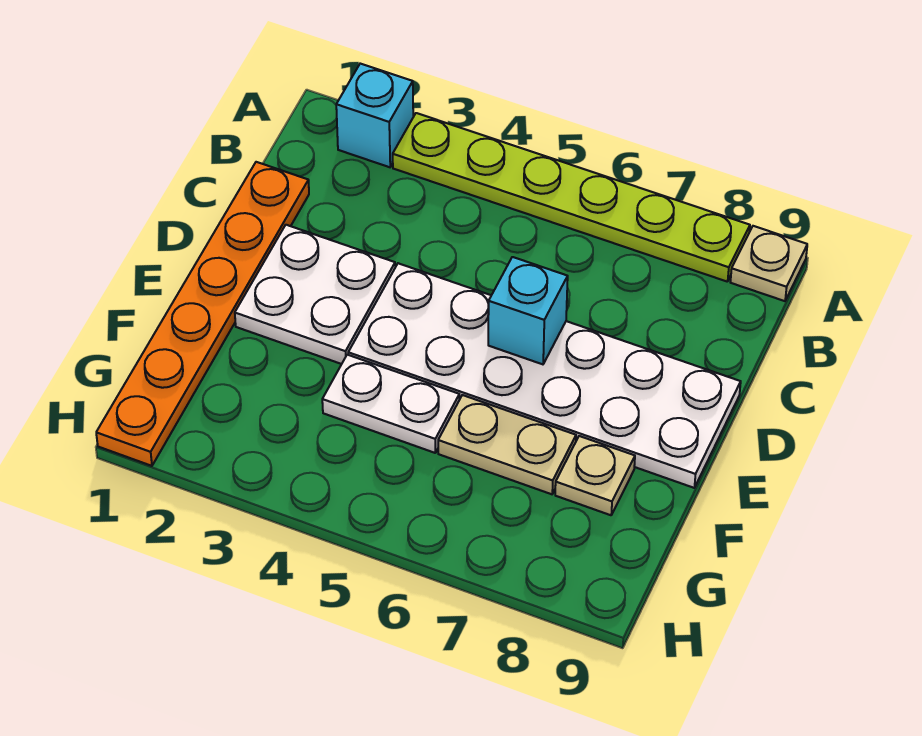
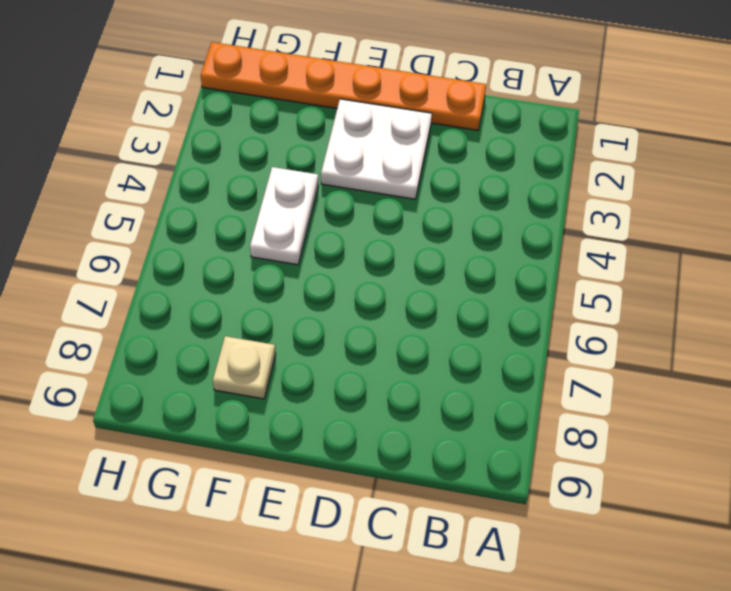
none -> cyan 1x1 brick [336,64,413,167]
none -> lime 1x6 plate [393,113,750,282]

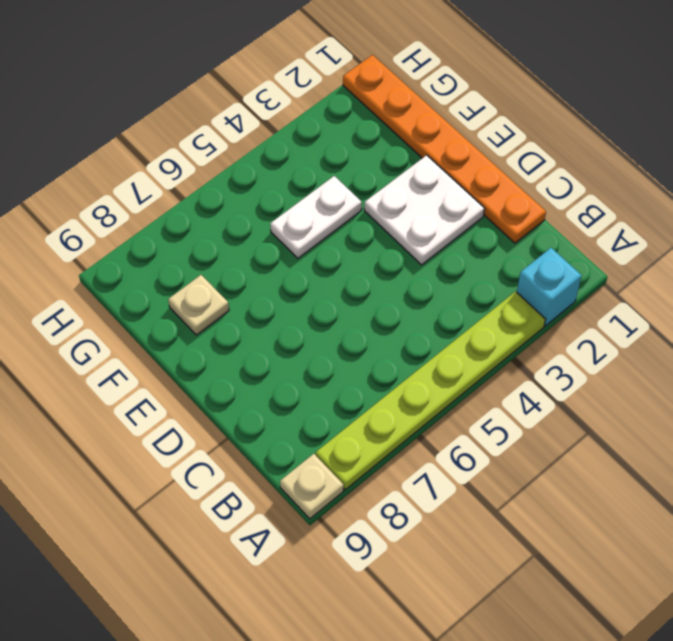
none -> white 2x6 plate [348,263,741,488]
none -> tan 1x2 plate [438,395,576,494]

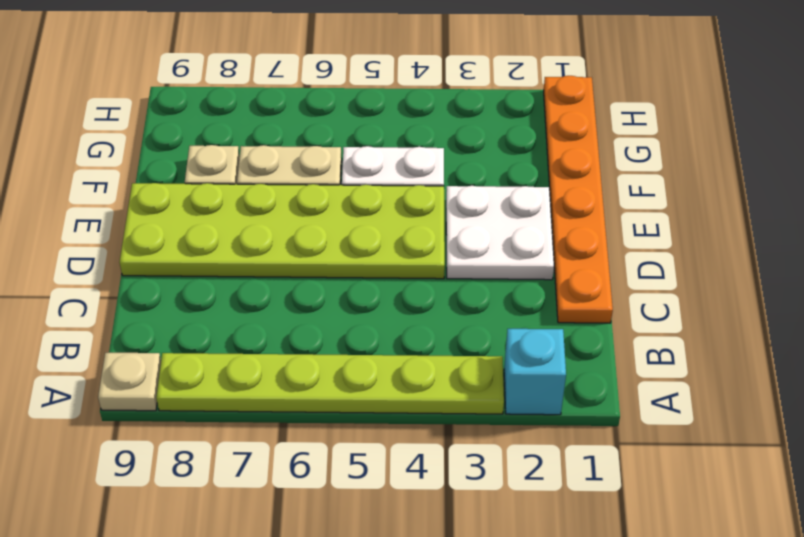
lime 2x6 plate [120,183,445,279] -> white 2x6 plate [348,263,741,488]
none -> cyan 1x1 brick [488,257,568,364]

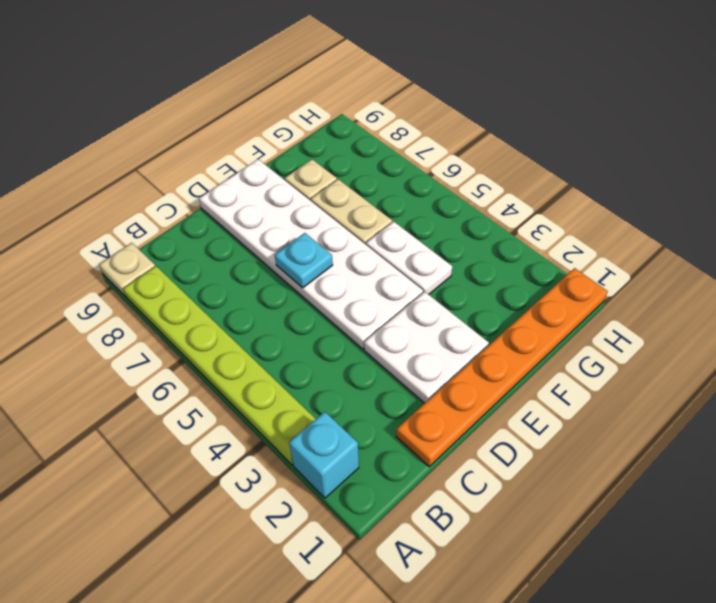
cyan 1x1 plate [275,233,333,288] -> cyan 1x1 brick [488,257,568,364]

